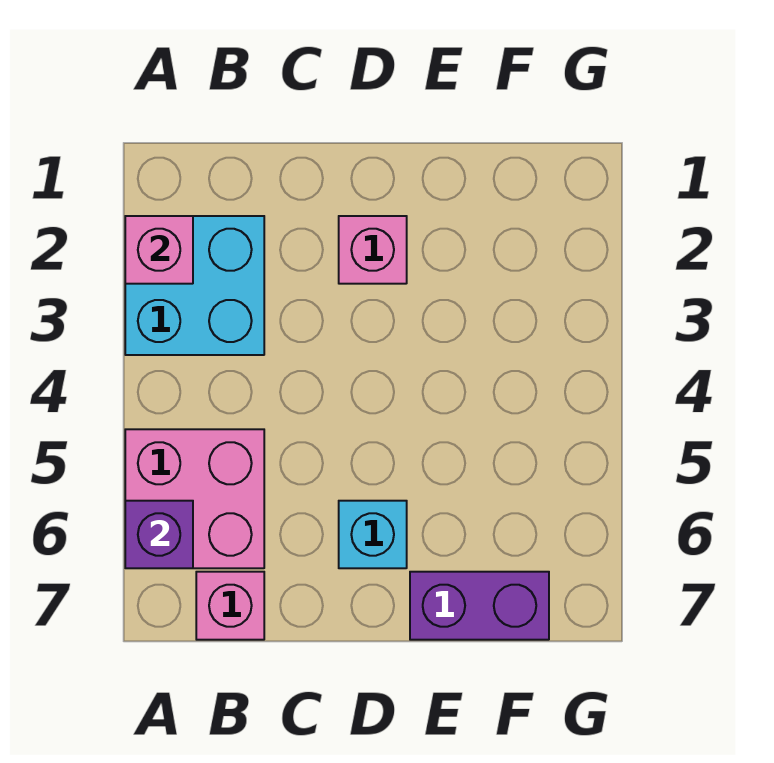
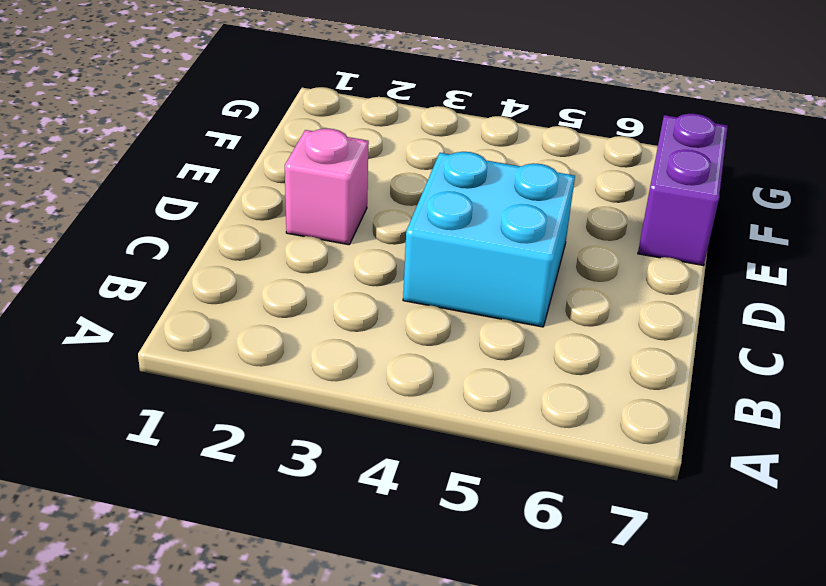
cyan 2x2 brick [403,152,575,327] -> cyan 2x2 brick moved to [125,216,264,355]
none -> pink 2x2 brick [125,429,264,568]
none -> pink 1x1 brick [196,572,264,640]

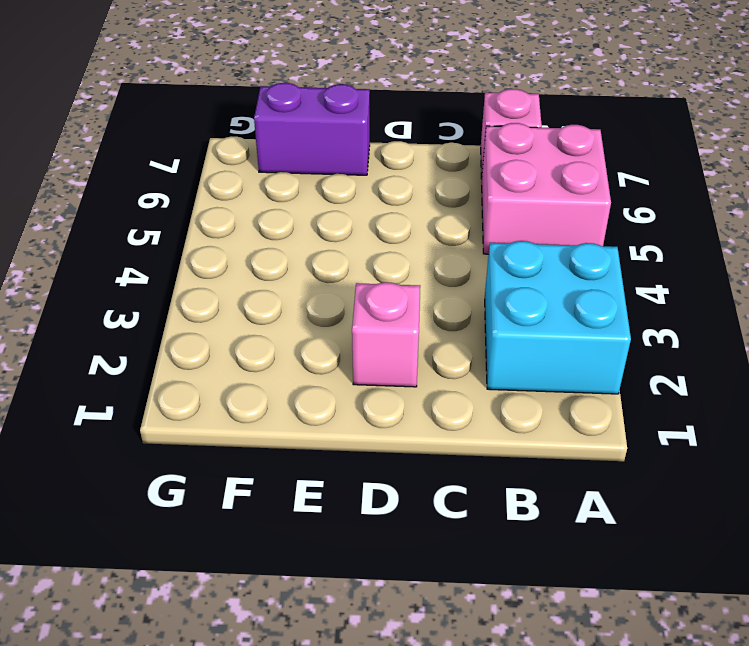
none -> cyan 1x1 brick [339,501,407,568]
none -> pink 1x1 brick [125,216,193,284]

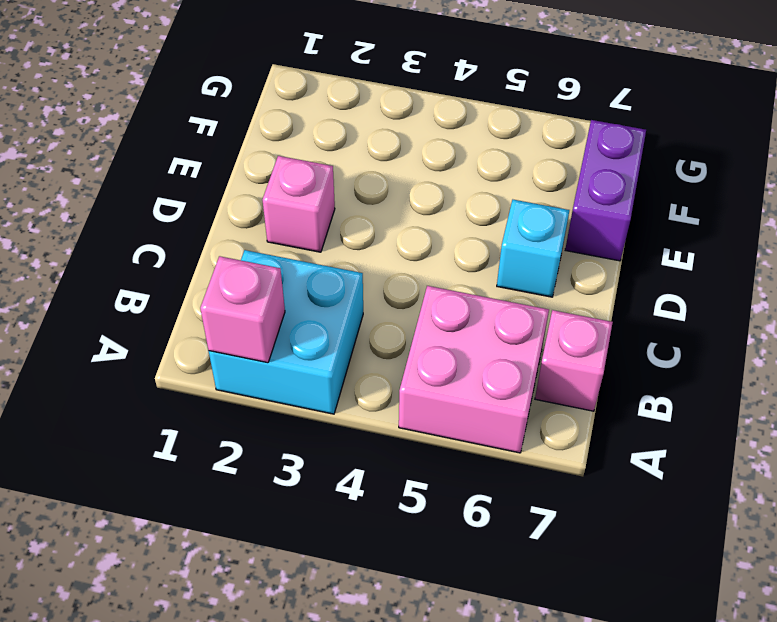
none -> purple 1x1 brick [125,501,193,568]

